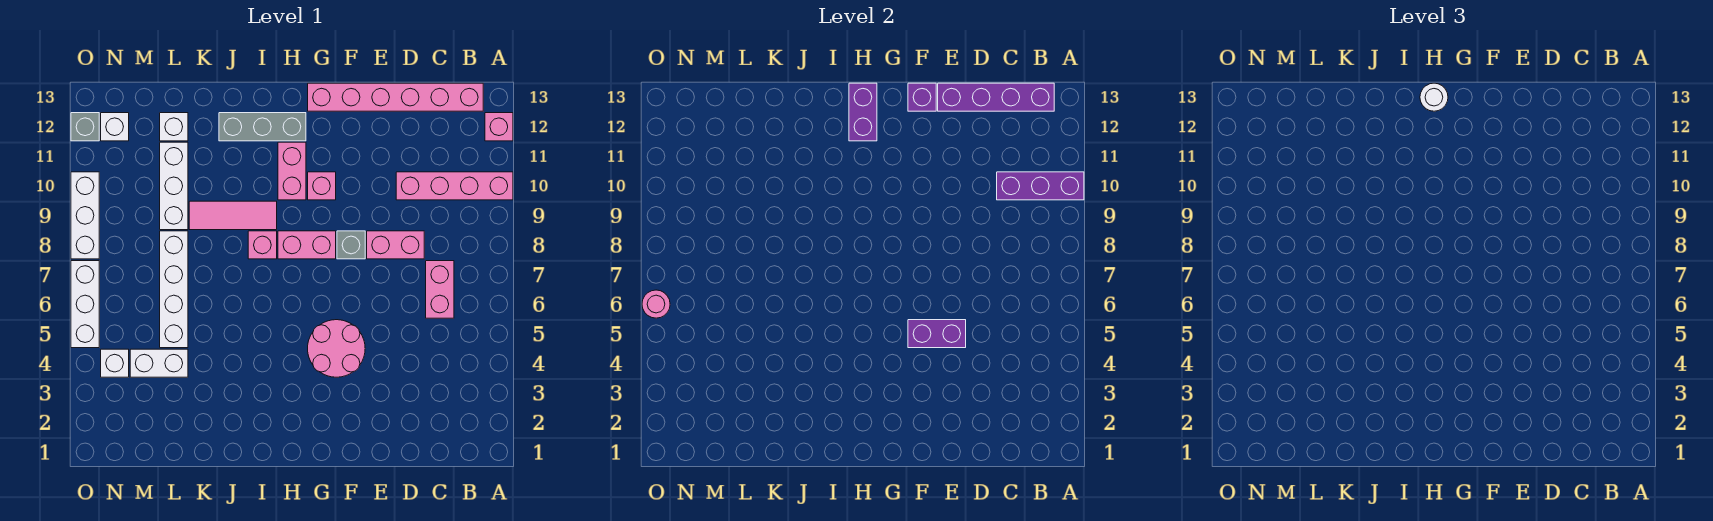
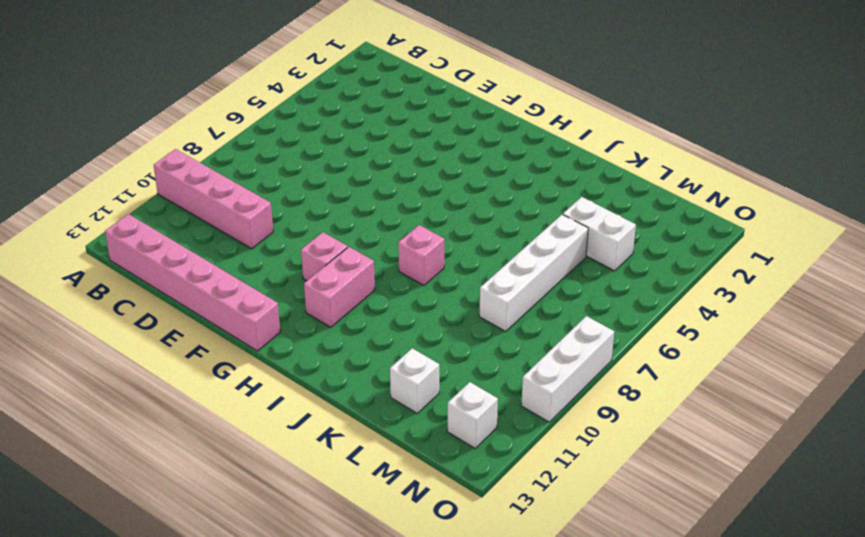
none -> pink 1x1 brick [485,113,513,141]
none -> pink 1x2 brick [426,261,454,318]
none -> pink 1x2 brick [367,231,424,259]

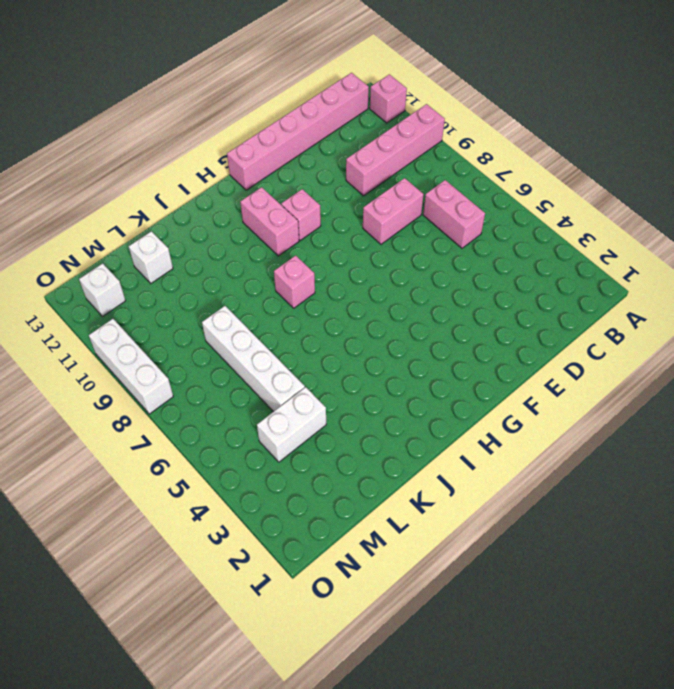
none -> pink 2x2 round brick [308,320,365,377]
none -> grey 1x1 brick [337,231,365,259]
none -> pink 1x2 brick [278,231,336,259]

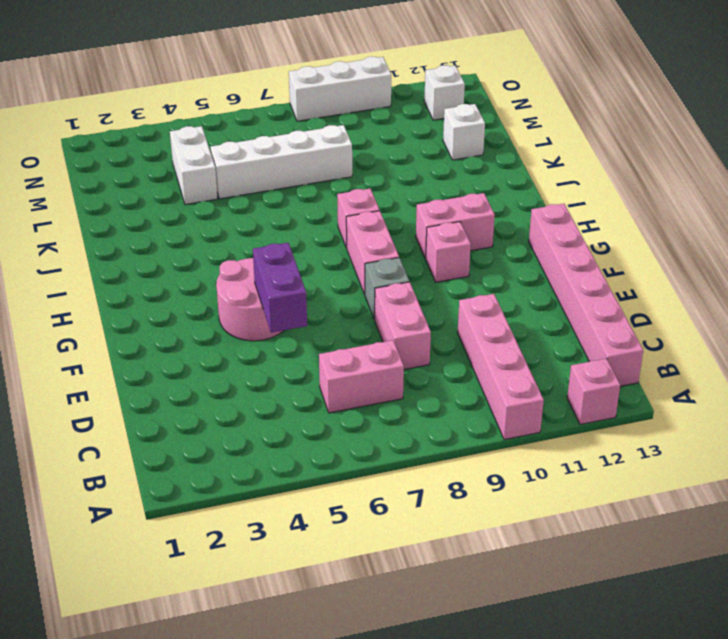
none -> grey 1x3 brick [219,113,306,141]
none -> pink 1x3 tile [189,201,277,230]
none -> white 1x3 brick [160,142,188,230]

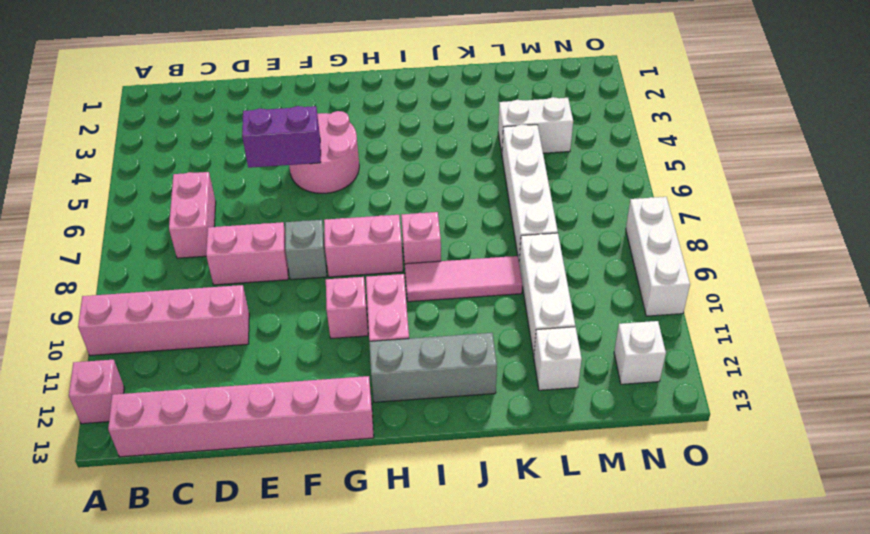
none -> white 1x1 brick [101,349,129,377]
none -> white 1x3 brick [71,261,99,348]
none -> grey 1x1 brick [71,113,99,141]

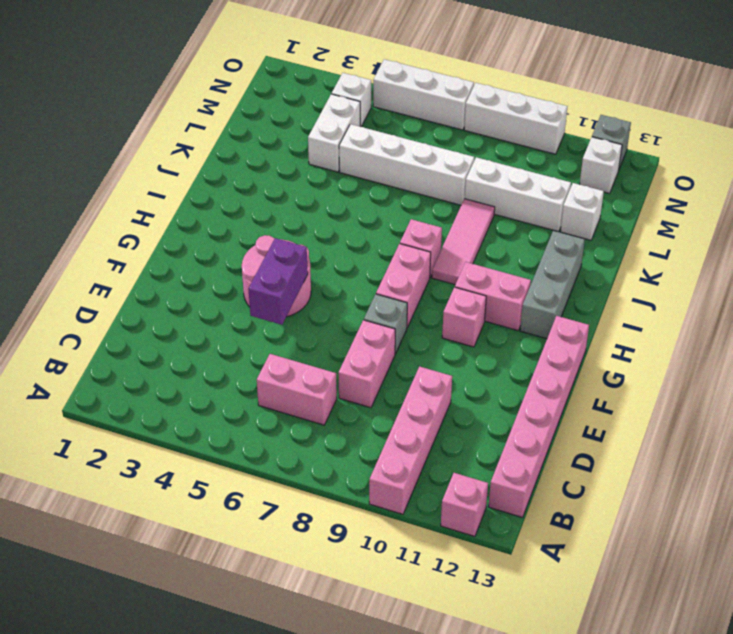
none -> purple 1x3 brick [997,172,1084,200]
none -> purple 1x4 brick [938,83,1054,111]
none -> purple 1x1 brick [908,83,936,111]

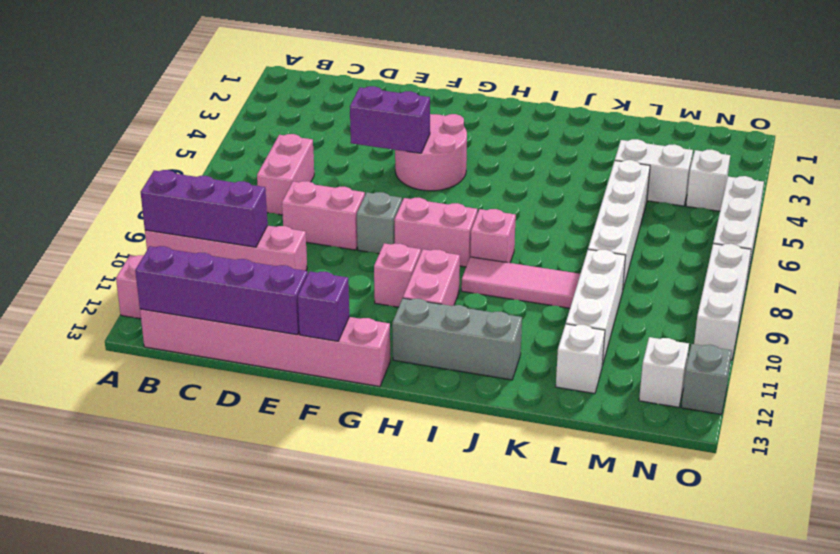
none -> purple 1x2 brick [849,83,877,141]
none -> pink 1x1 round brick [642,290,670,318]
none -> white 1x1 round brick [1420,83,1448,111]

